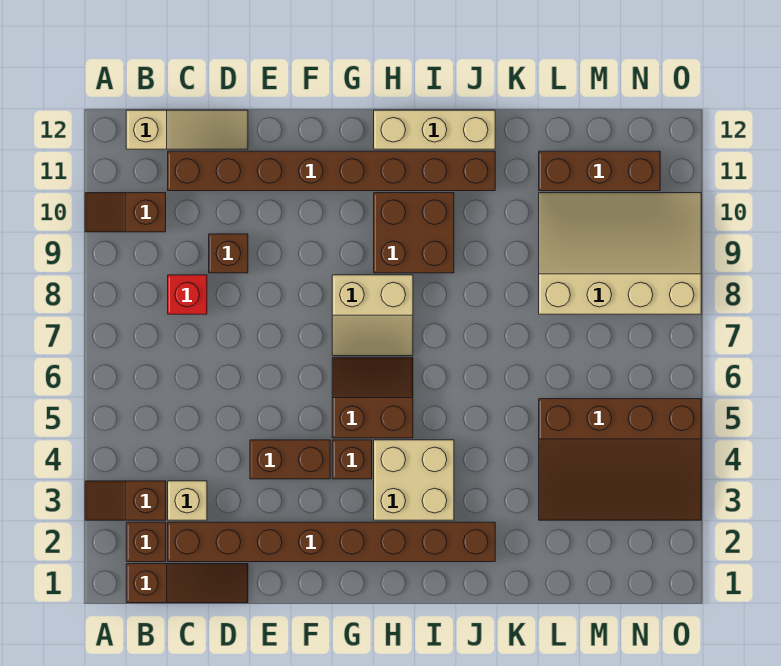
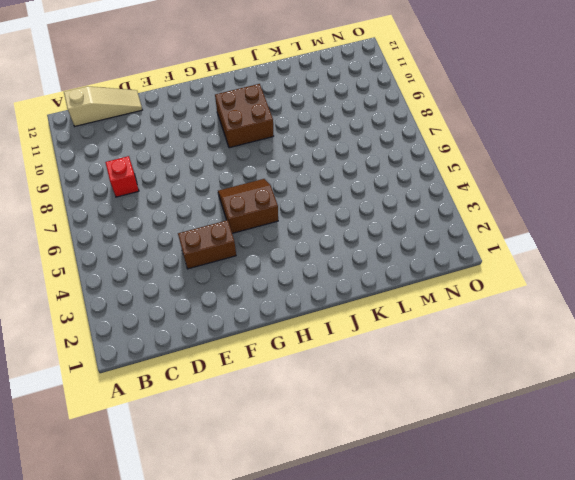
none -> brown 1x2 slope [85,481,166,520]
none -> brown 1x2 slope [85,193,166,232]
none -> brown 1x3 slope [126,564,248,603]

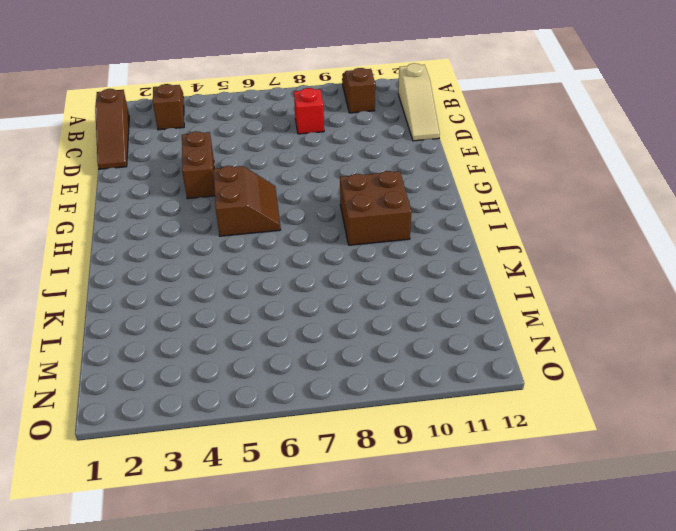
none -> brown 1x1 brick [126,522,166,562]
none -> brown 1x8 brick [168,522,495,562]
none -> tan 1x1 brick [168,481,207,520]

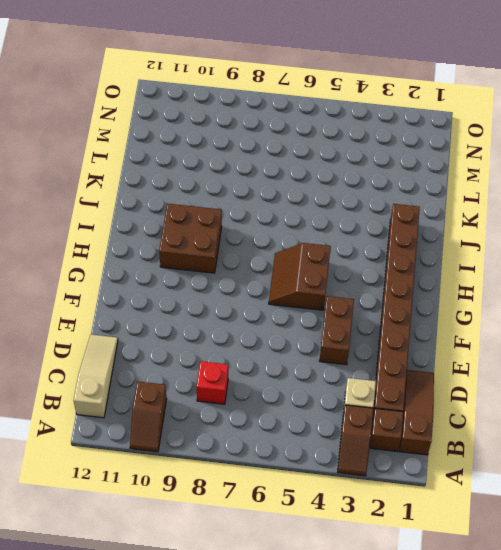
none -> brown 1x8 brick [168,151,495,191]
none -> brown 1x1 brick [209,234,248,273]
none -> brown 1x1 brick [332,440,372,479]

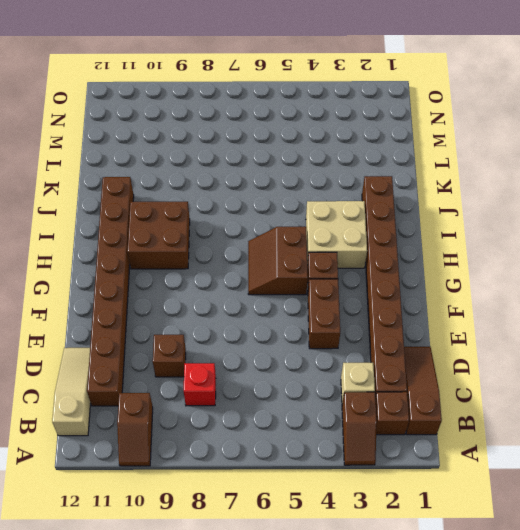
none -> tan 2x2 slope [332,275,413,356]
none -> tan 1x3 brick [374,110,495,149]
none -> brown 3x4 slope [539,399,701,520]

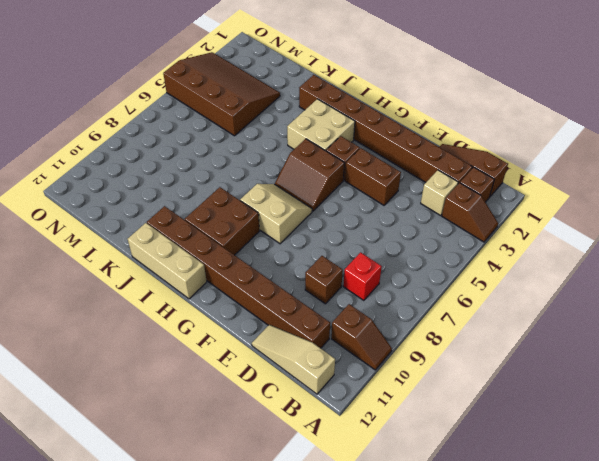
none -> tan 3x4 slope [539,193,701,314]
none -> brown 1x3 brick [539,151,660,191]

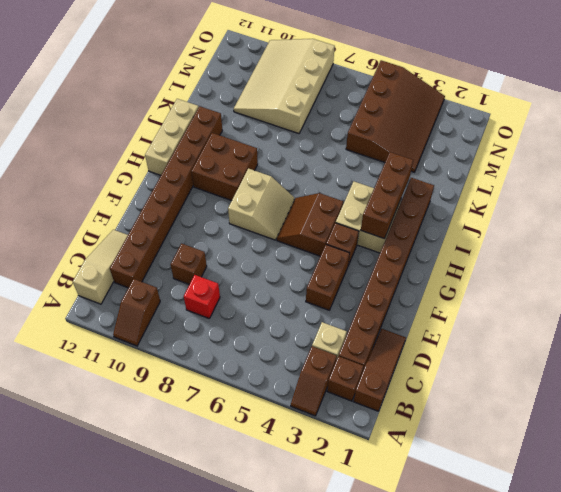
brown 1x3 brick [361,152,413,239] -> brown 1x3 brick moved to [539,151,660,191]

